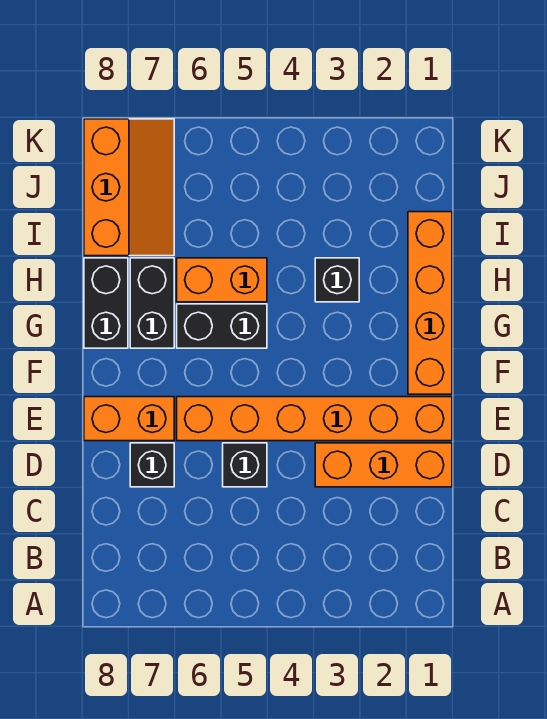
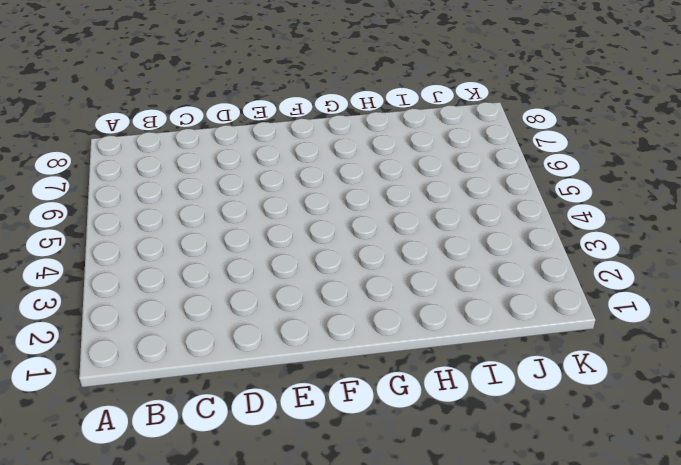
none -> orange 1x3 brick [315,443,452,487]
none -> black 1x1 brick [223,443,267,487]
none -> black 1x1 brick [130,443,174,487]

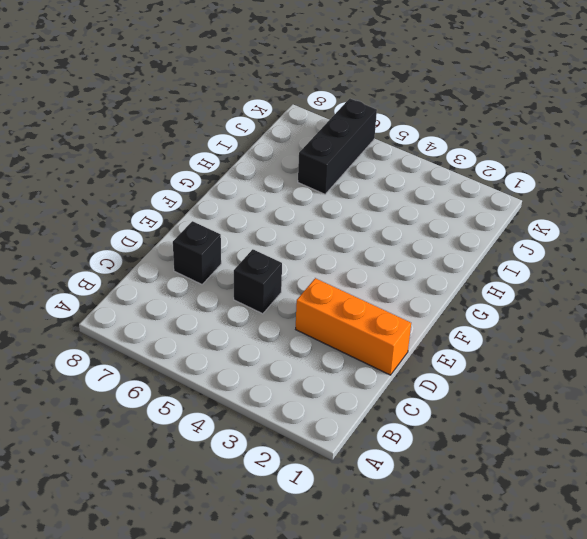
black 1x3 brick [298,99,377,194] -> none
none -> orange 1x6 brick [177,397,452,441]
none -> orange 1x2 brick [84,397,174,441]
none -> orange 1x4 brick [408,212,452,394]

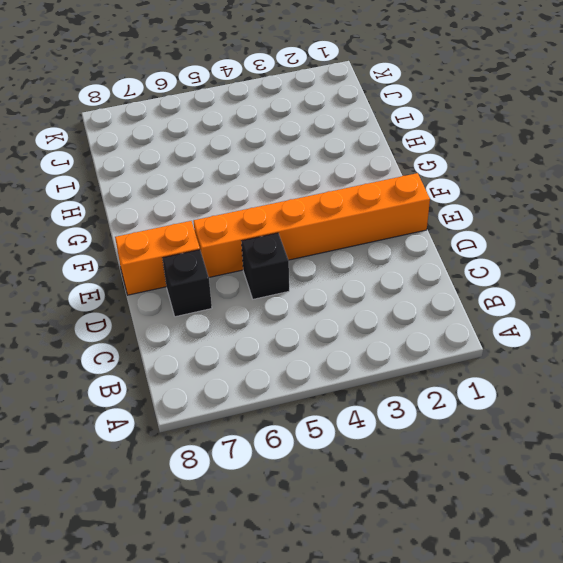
none -> orange 1x3 brick [315,443,452,487]
none -> orange 1x4 brick [408,212,452,394]
none -> black 1x2 brick [177,304,267,348]

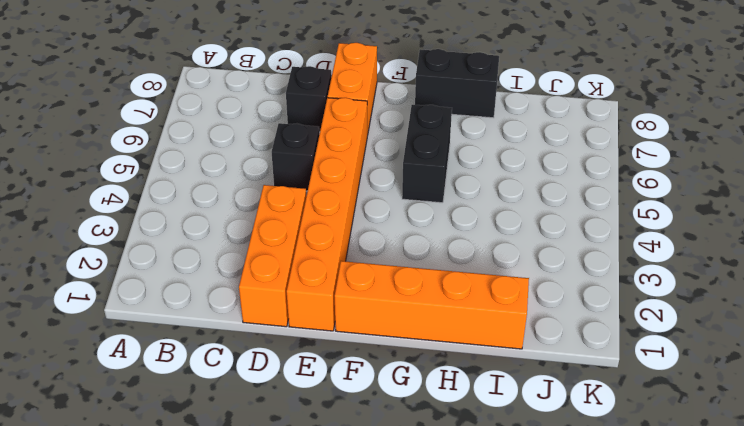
none -> black 1x2 brick [130,258,174,348]
none -> black 1x1 brick [315,258,359,302]
none -> orange 1x2 brick [177,258,267,302]

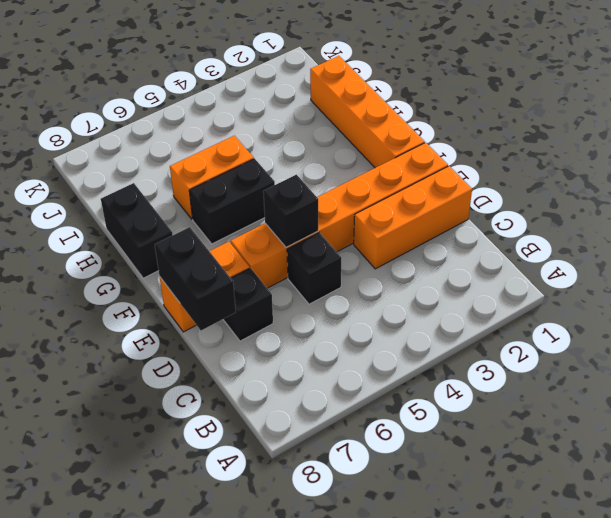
black 1x2 brick [155,227,236,330] -> black 1x2 brick moved to [130,258,174,348]
black 1x1 brick [263,175,318,247] -> black 1x1 brick moved to [315,258,359,302]
none -> orange 2x3 slope [84,119,174,256]

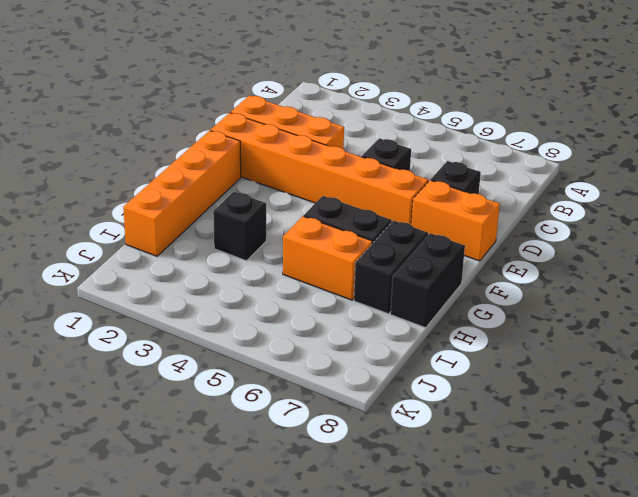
none -> orange 2x3 slope [84,119,174,256]

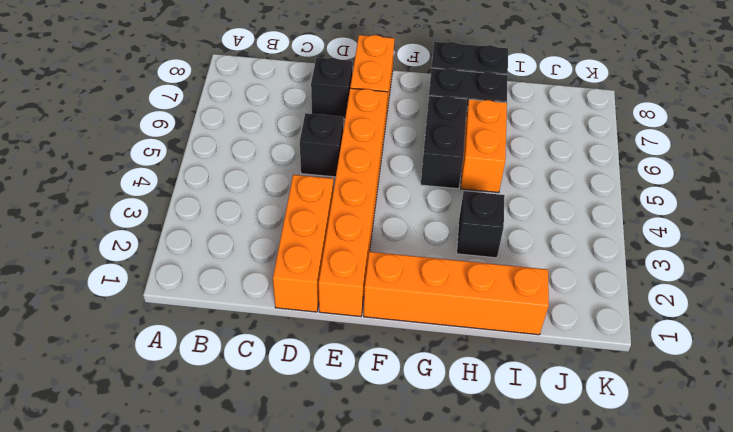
none -> orange 2x3 slope [84,119,174,256]

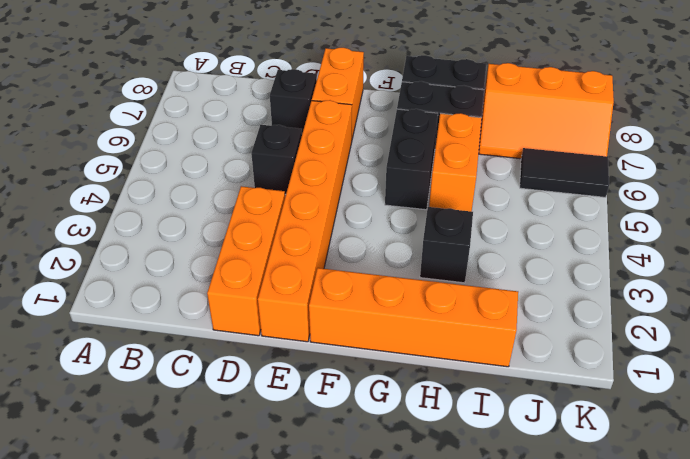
black 1x2 tile [520,148,609,197] -> none

